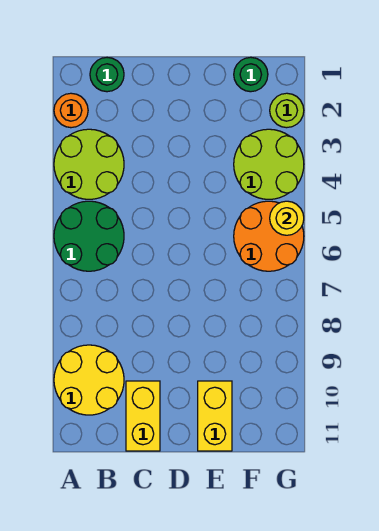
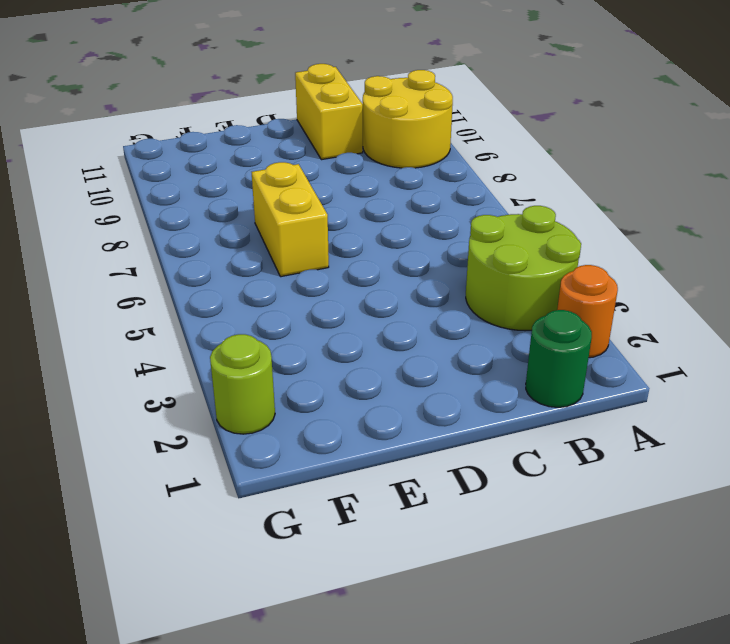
yellow 1x2 brick [252,162,329,277] -> yellow 1x2 brick moved to [198,381,232,451]
none -> green 2x2 round brick [54,201,124,271]
none -> green 1x1 round brick [234,57,268,92]
none -> lime 2x2 round brick [234,129,304,199]

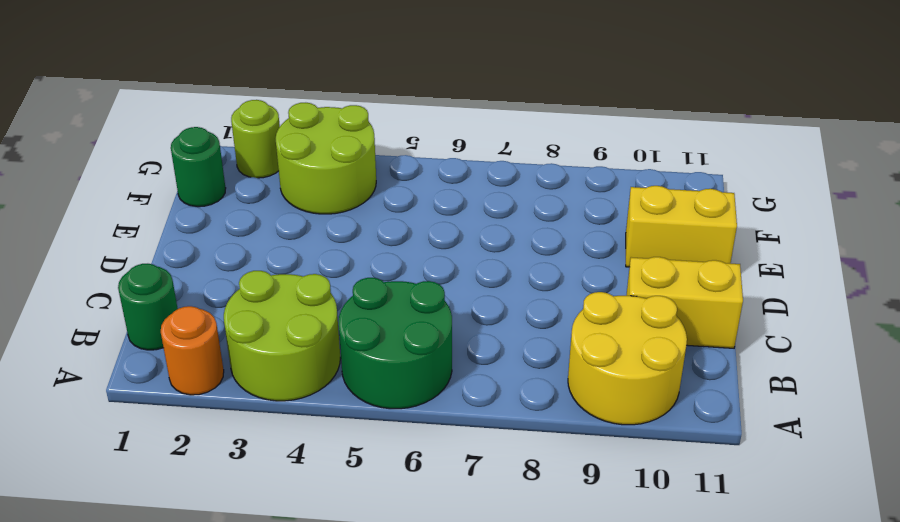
none -> orange 2x2 round brick [234,201,304,271]
none -> yellow 1x1 round brick [270,201,304,235]

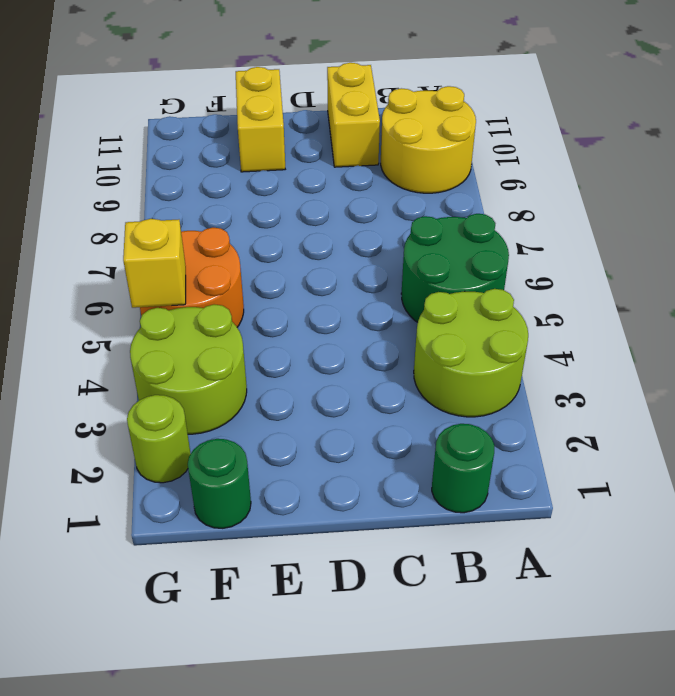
yellow 1x1 brick [123,219,186,308] -> yellow 1x1 round brick [270,201,304,235]
none -> orange 1x1 round brick [54,93,88,128]

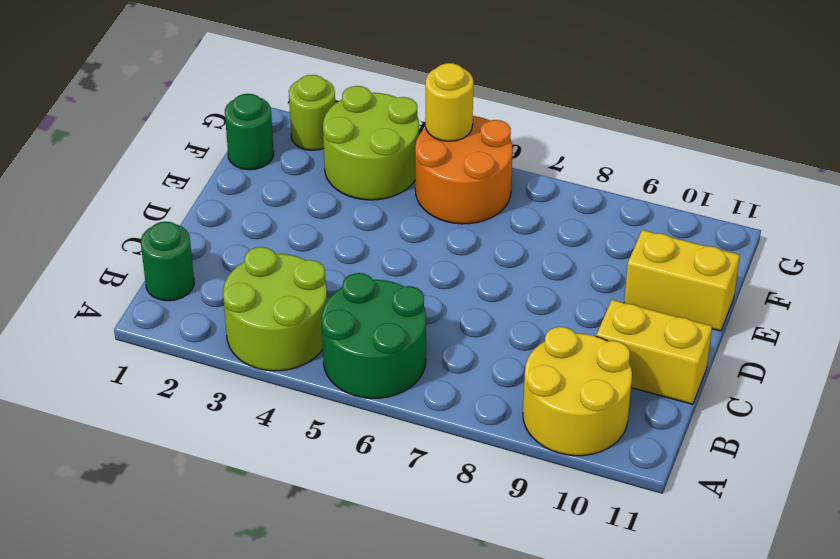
none -> orange 1x1 round brick [54,93,88,128]

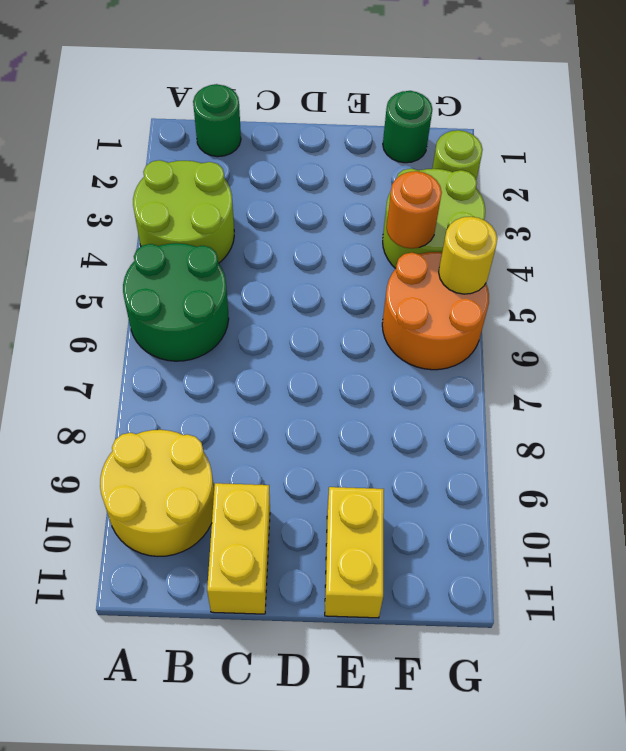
orange 1x1 round brick [387,171,442,249] -> orange 1x1 round brick moved to [54,93,88,128]

